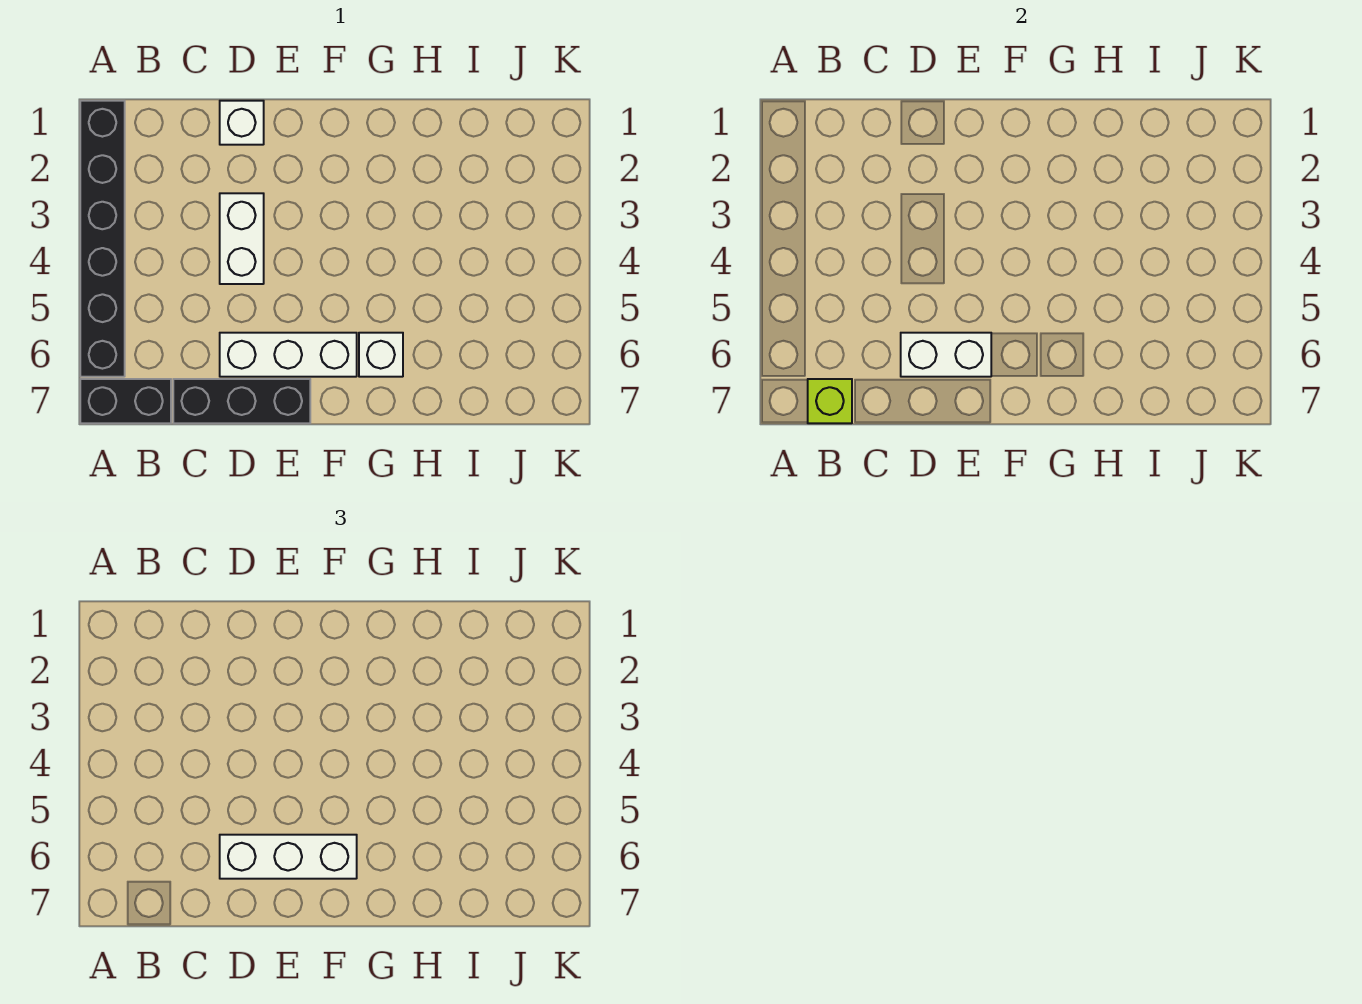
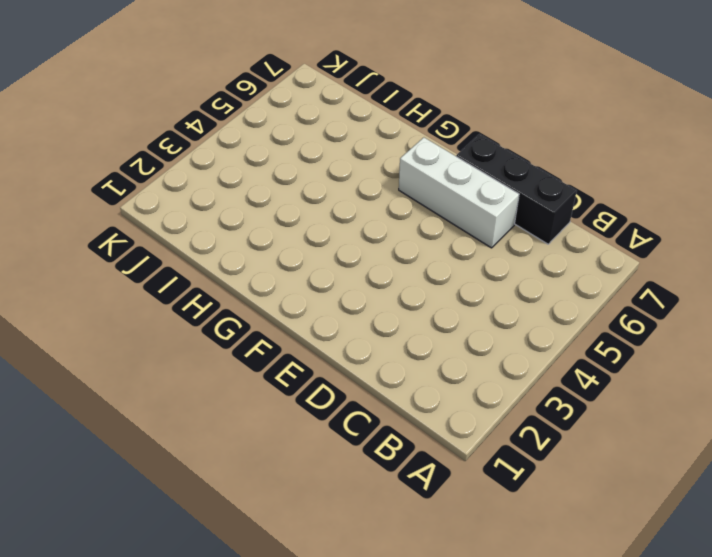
none -> black 1x6 brick [80,101,125,377]
none -> black 1x2 brick [80,379,171,423]

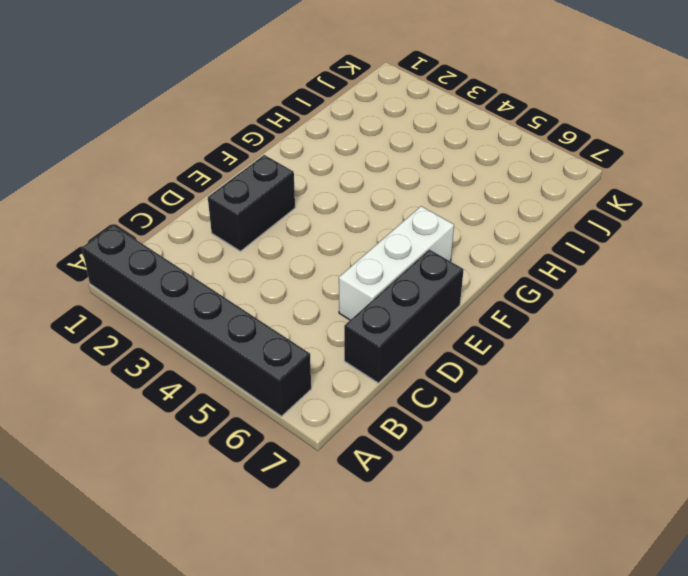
black 1x2 brick [208,155,295,251] -> black 1x2 brick moved to [80,379,171,423]
none -> white 1x1 brick [220,101,264,145]
none -> white 1x2 brick [220,193,264,284]

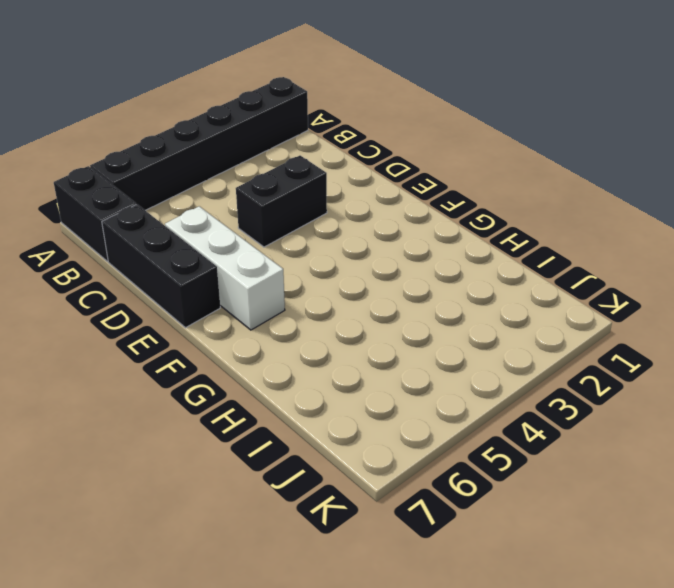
black 1x2 brick [236,156,327,247] -> white 1x2 brick [220,193,264,284]
none -> white 1x1 brick [220,101,264,145]
none -> white 1x1 brick [359,333,403,377]

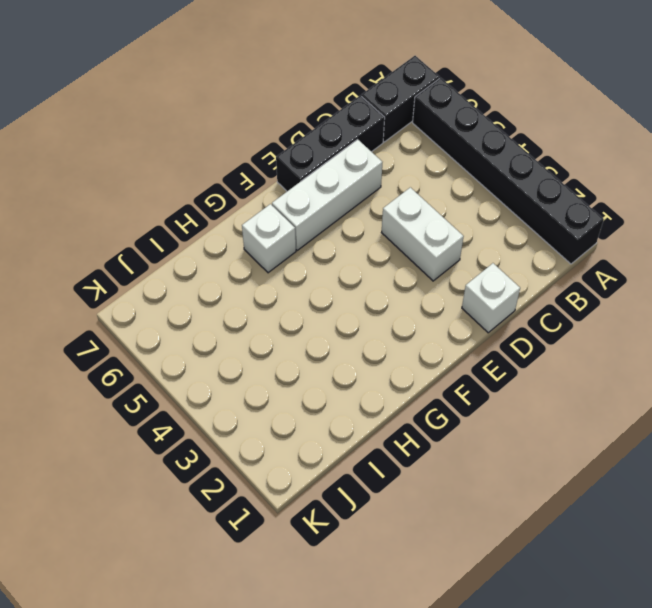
none -> lime 1x1 brick [808,379,852,423]
none -> white 1x2 brick [901,333,991,377]

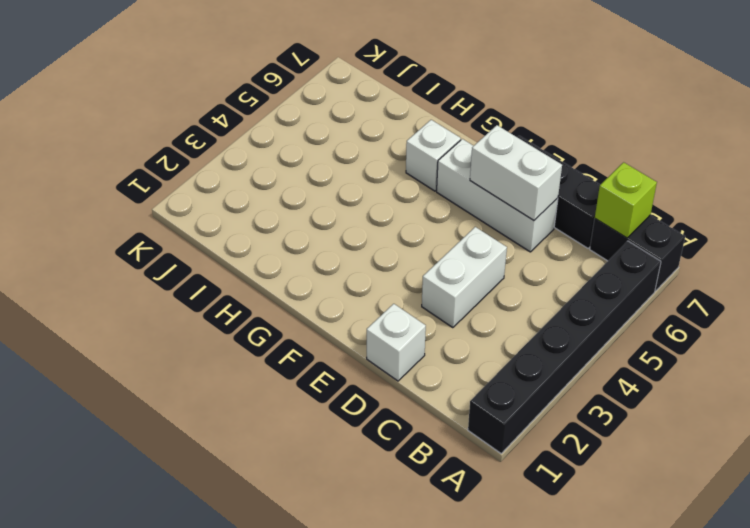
none -> white 1x3 brick [220,835,357,879]

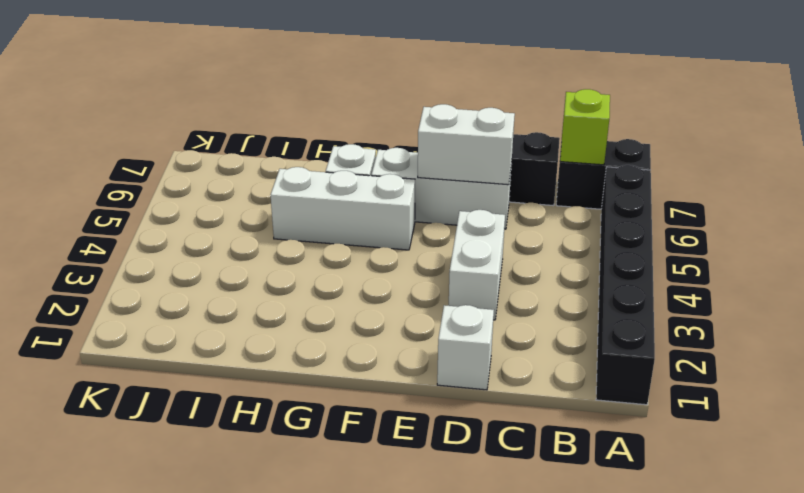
white 1x3 brick [271,167,415,250] -> white 1x3 brick moved to [220,835,357,879]

